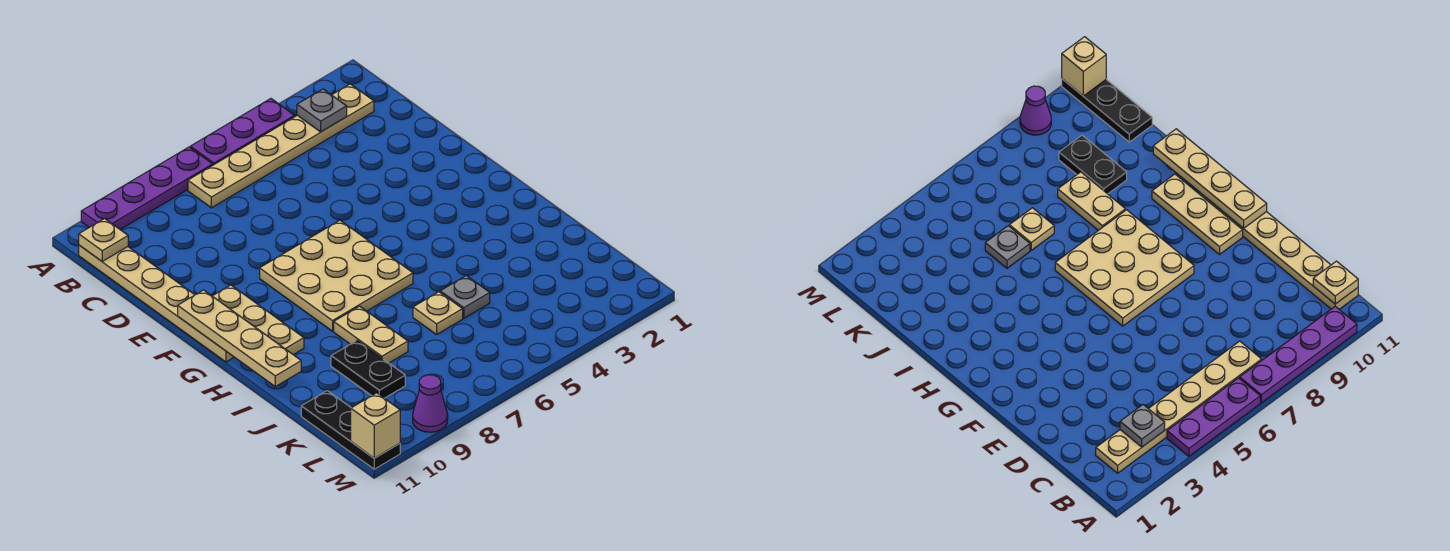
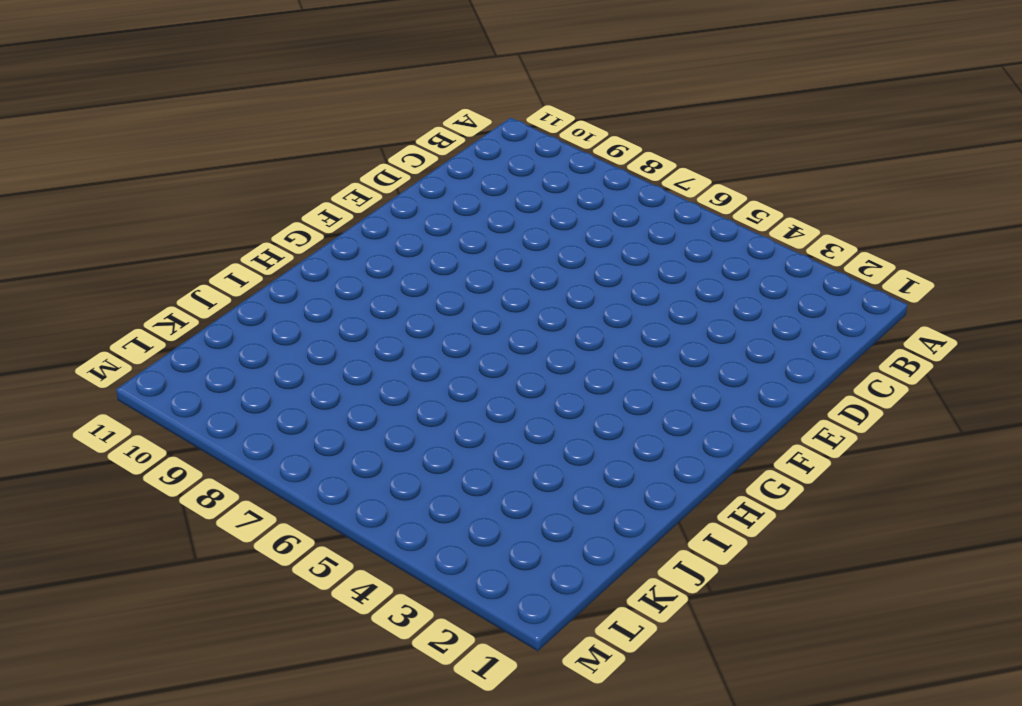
none -> purple 1x3 plate [190,99,295,165]
none -> purple 1x4 plate [81,147,213,229]
none -> tan 1x6 plate [188,84,374,208]

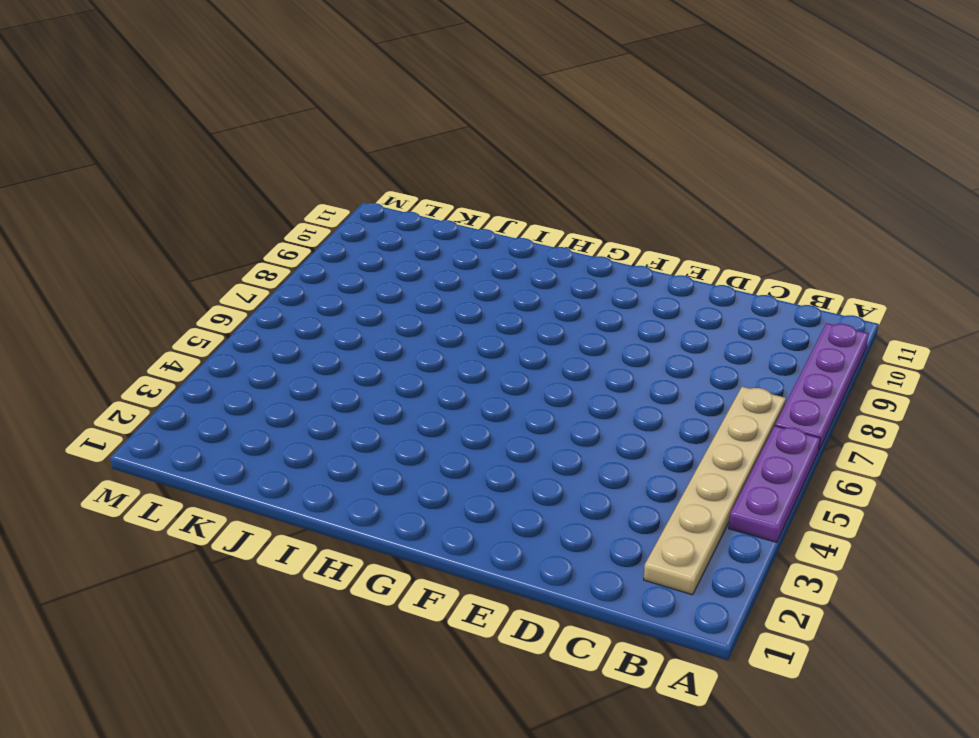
none -> tan 1x6 plate [79,245,234,362]
none -> tan 3x3 plate [260,220,413,331]
none -> tan 1x3 plate [213,285,304,355]

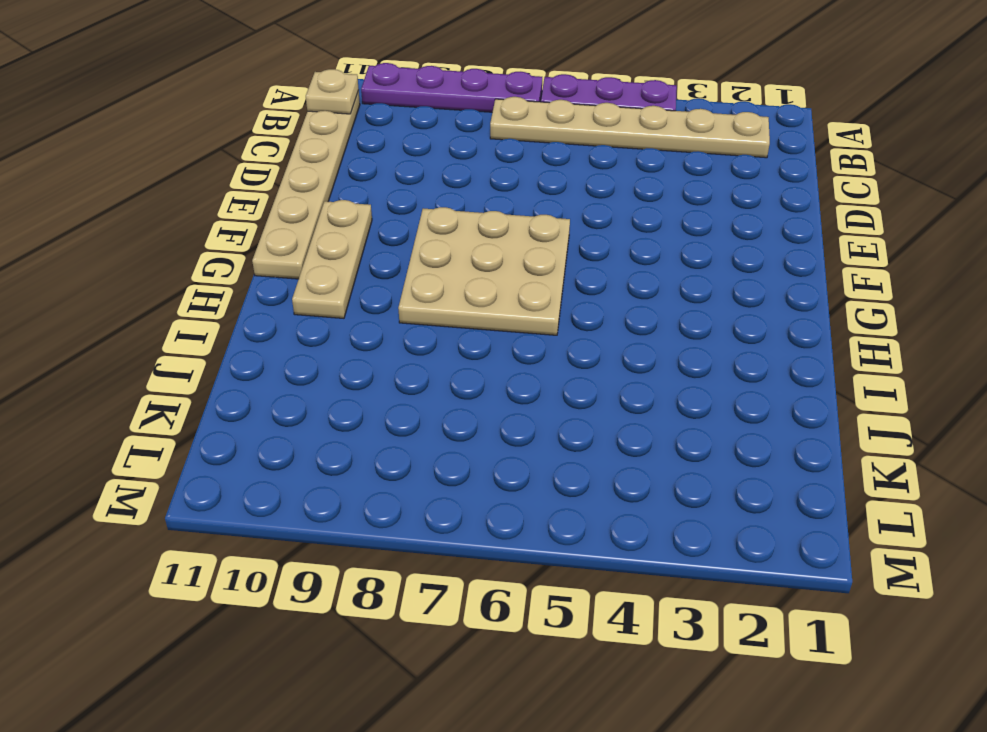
none -> tan 1x2 plate [334,306,408,363]
none -> grey 1x1 plate [440,275,490,318]
none -> tan 1x1 plate [413,292,463,335]

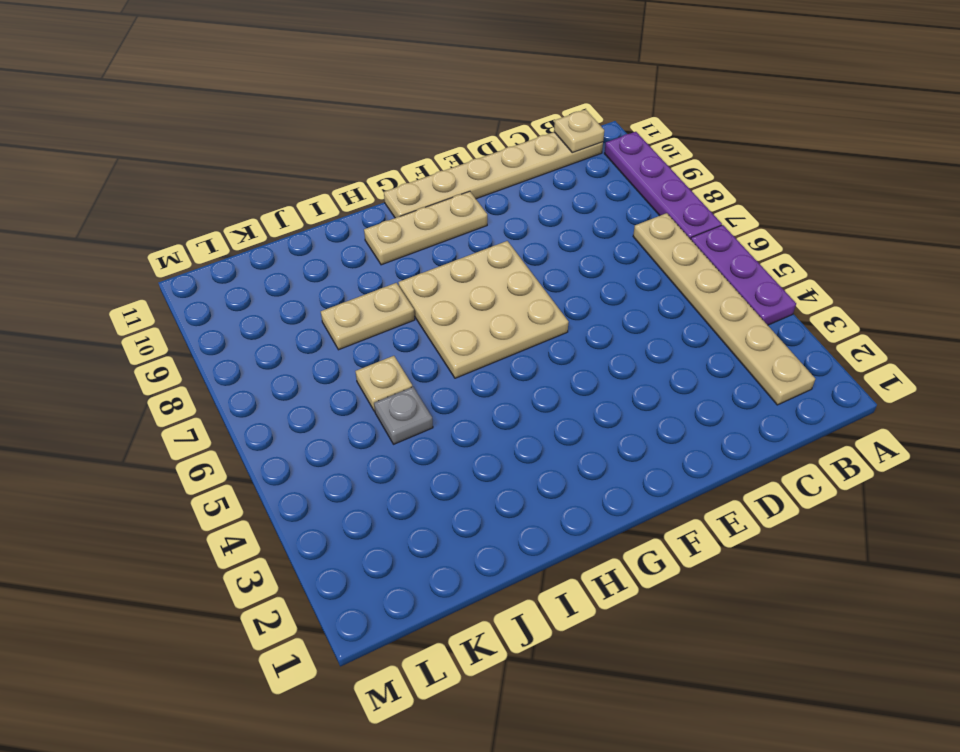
none -> black 1x2 plate [331,340,405,398]
none -> black 1x3 plate [301,391,400,469]
none -> purple 1x1 cone [413,375,448,432]

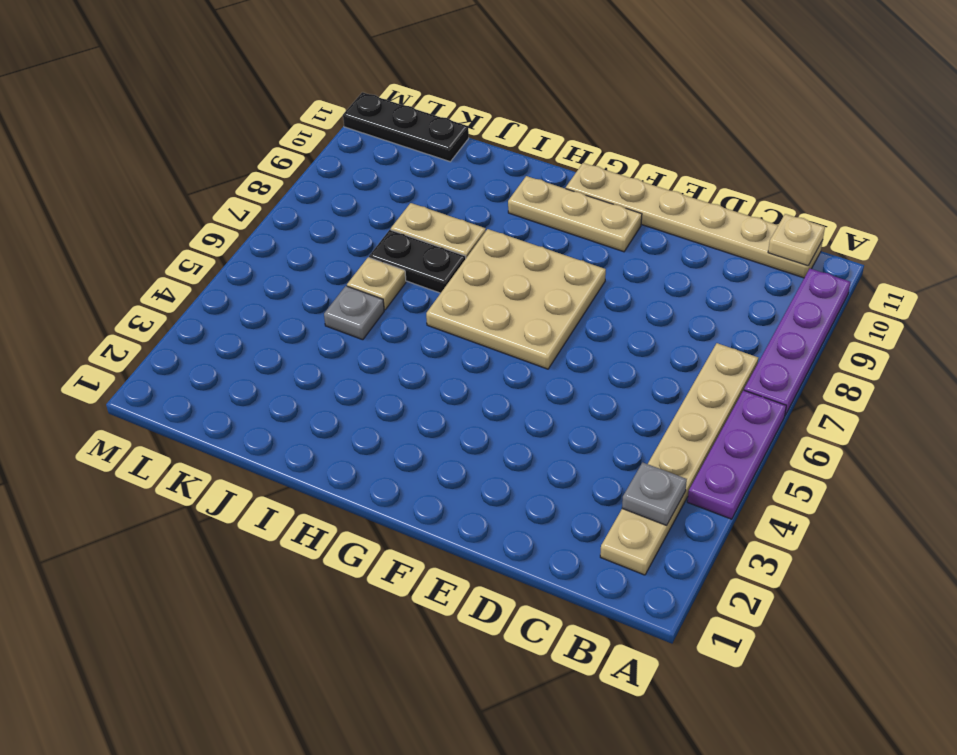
black 1x2 plate [369,230,466,293] -> black 1x2 plate moved to [331,340,405,398]
none -> purple 1x1 cone [413,375,448,432]
none -> tan 1x4 plate [178,290,301,387]
none -> tan 1x1 brick [351,393,400,458]

